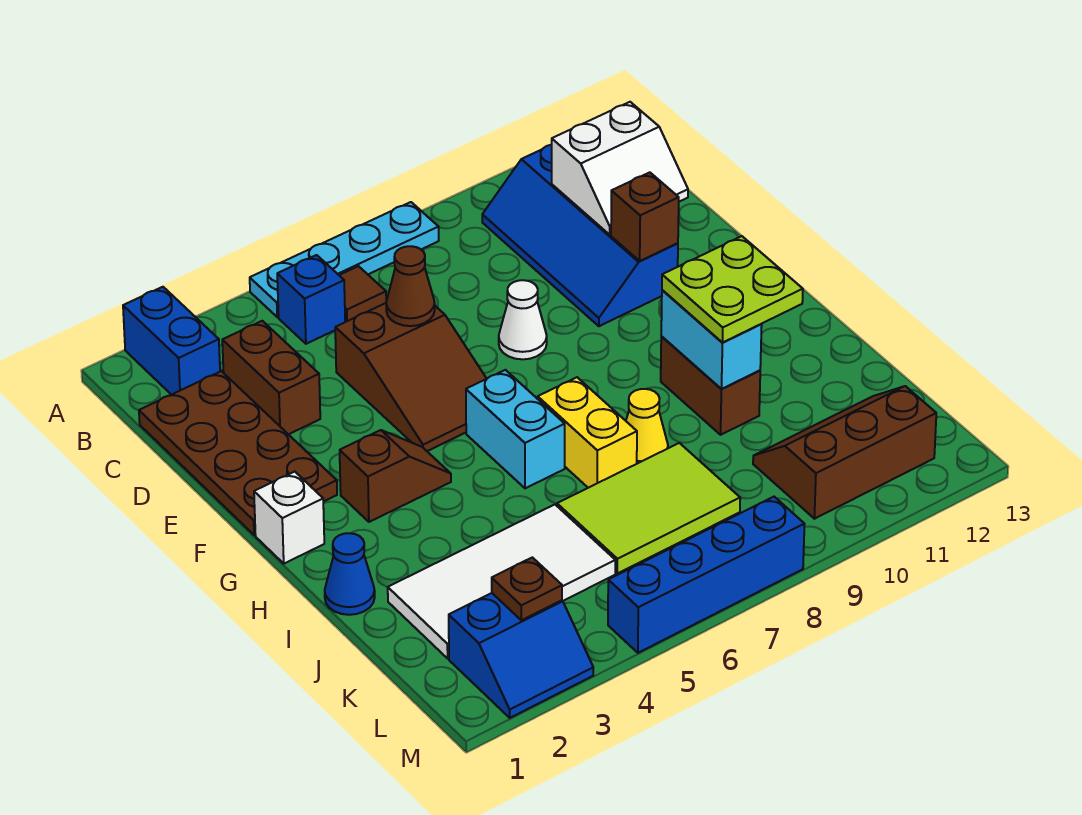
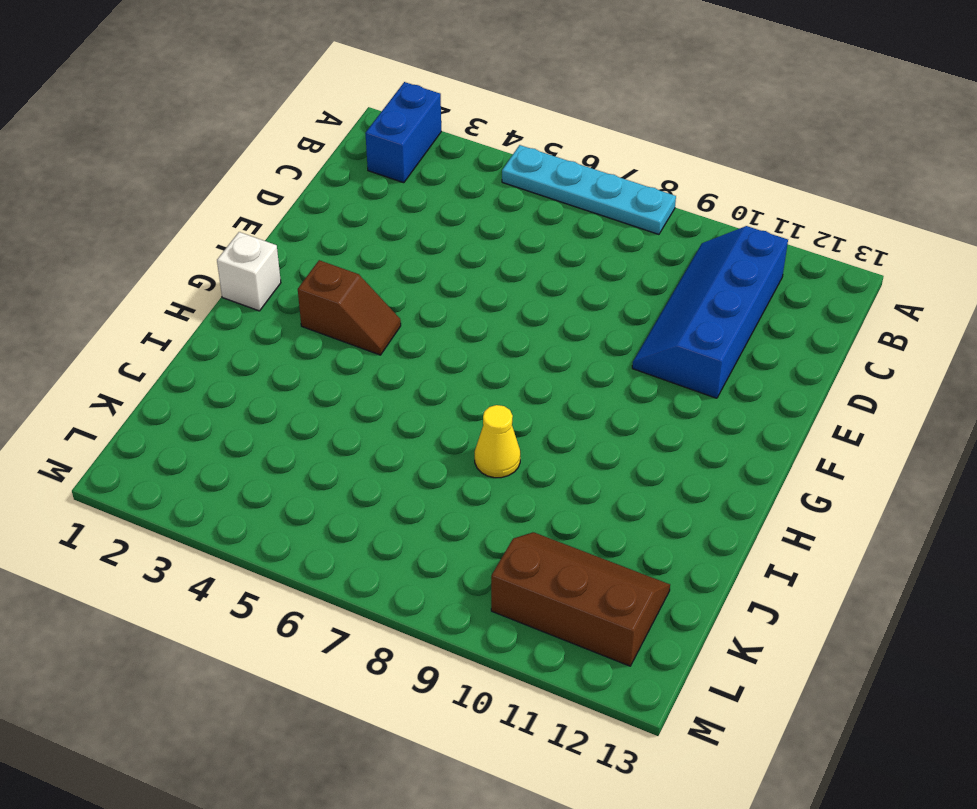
none -> blue 1x1 brick [277,255,345,344]
none -> brown 1x1 tile [339,266,386,322]
none -> brown 2x4 plate [139,371,337,535]

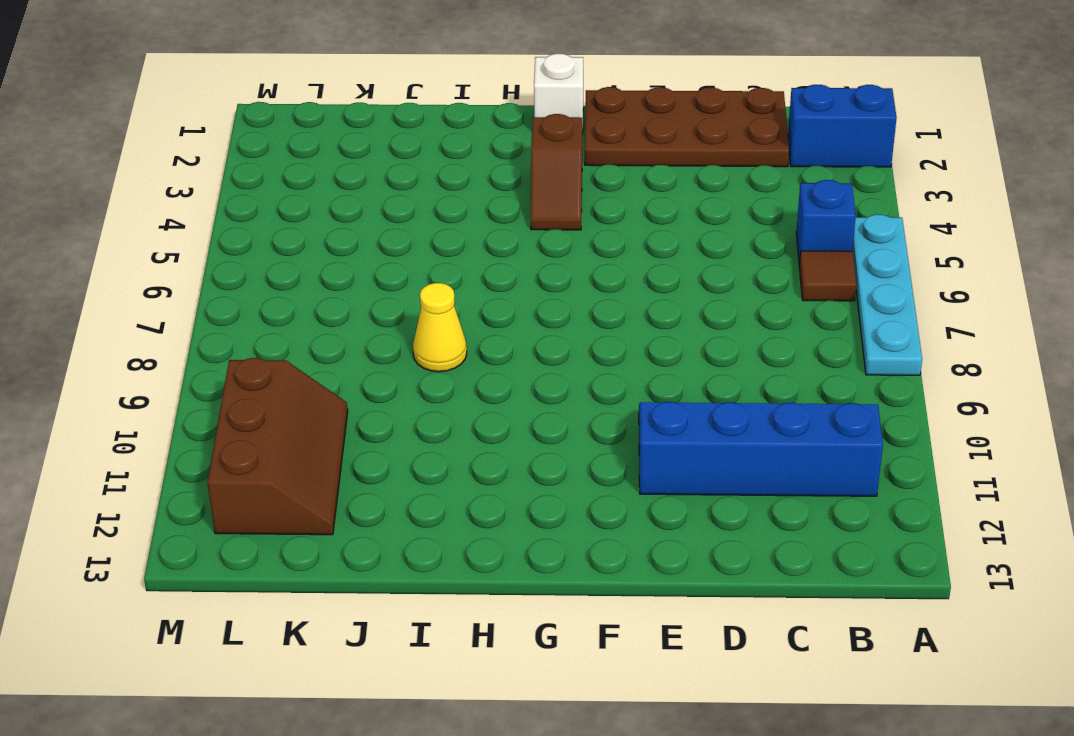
none -> brown 1x2 brick [222,321,320,434]
none -> brown 2x3 slope [335,303,487,451]
none -> white 1x1 cone [499,280,547,359]

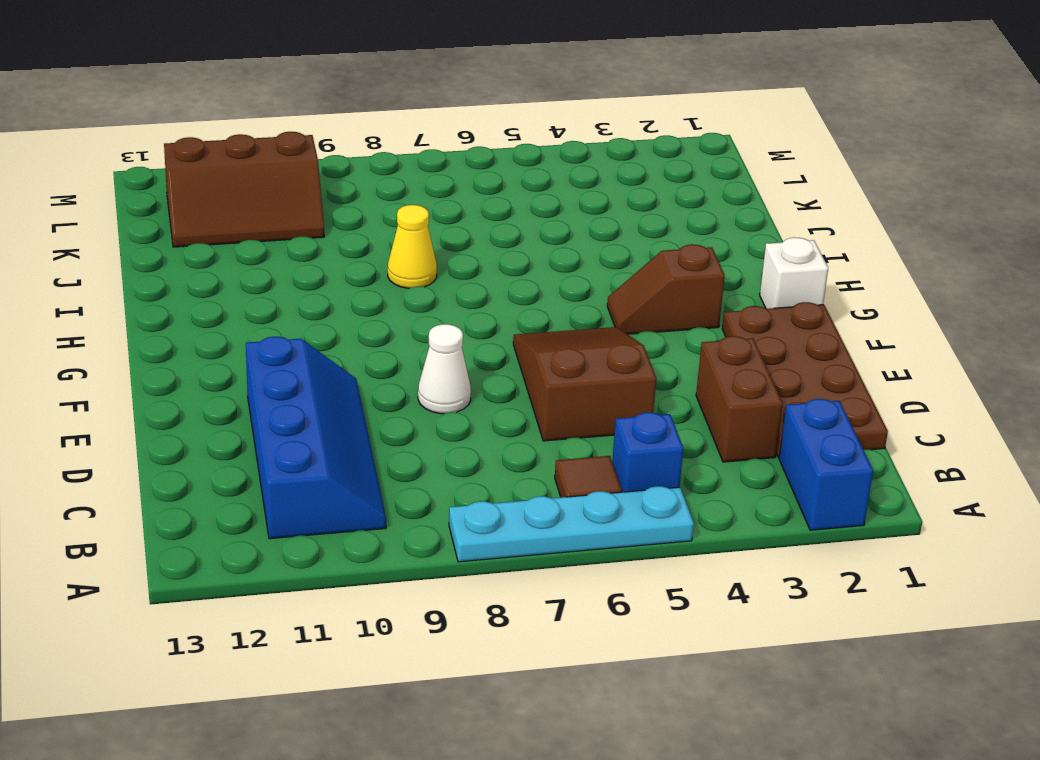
none -> cyan 1x2 brick [466,370,565,488]
none -> yellow 1x2 brick [538,377,637,488]
none -> brown 1x2 brick [661,337,760,435]

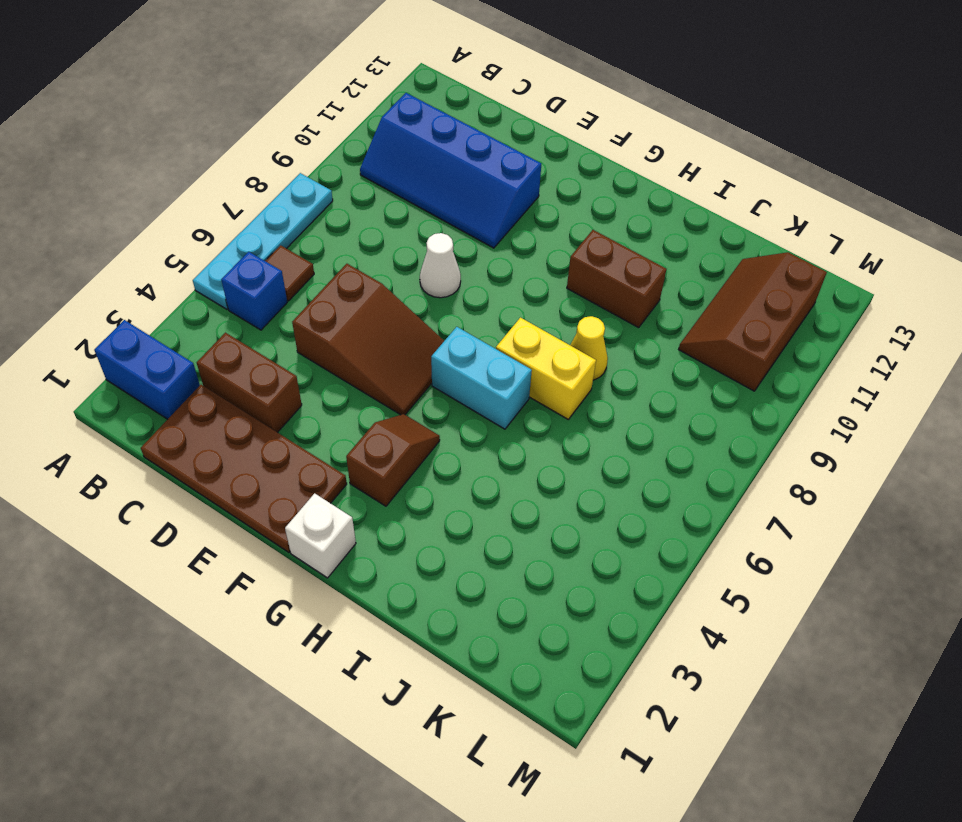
none -> blue 1x1 cone [325,533,375,615]
none -> white 2x4 tile [388,505,615,658]
none -> lime 2x3 tile [557,443,740,573]

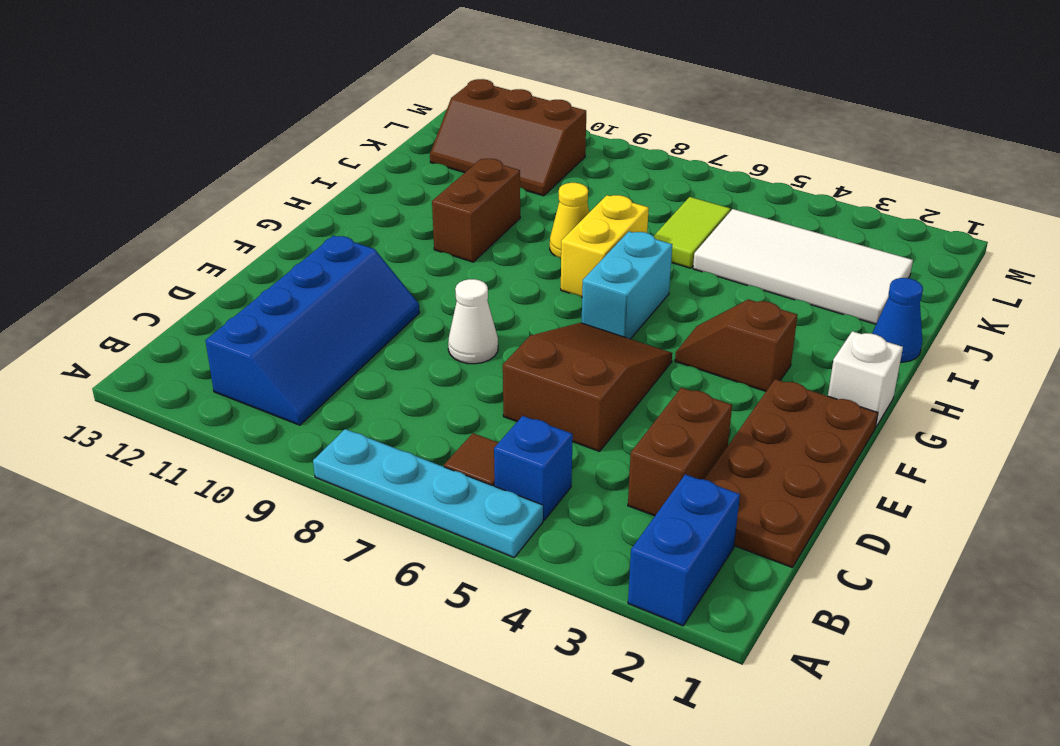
lime 1x2 tile [654,197,730,268] -> lime 2x3 tile [557,443,740,573]
none -> blue 2x2 slope [449,593,593,718]
none -> blue 1x4 brick [608,497,805,653]
none -> white 2x2 slope [552,102,688,234]

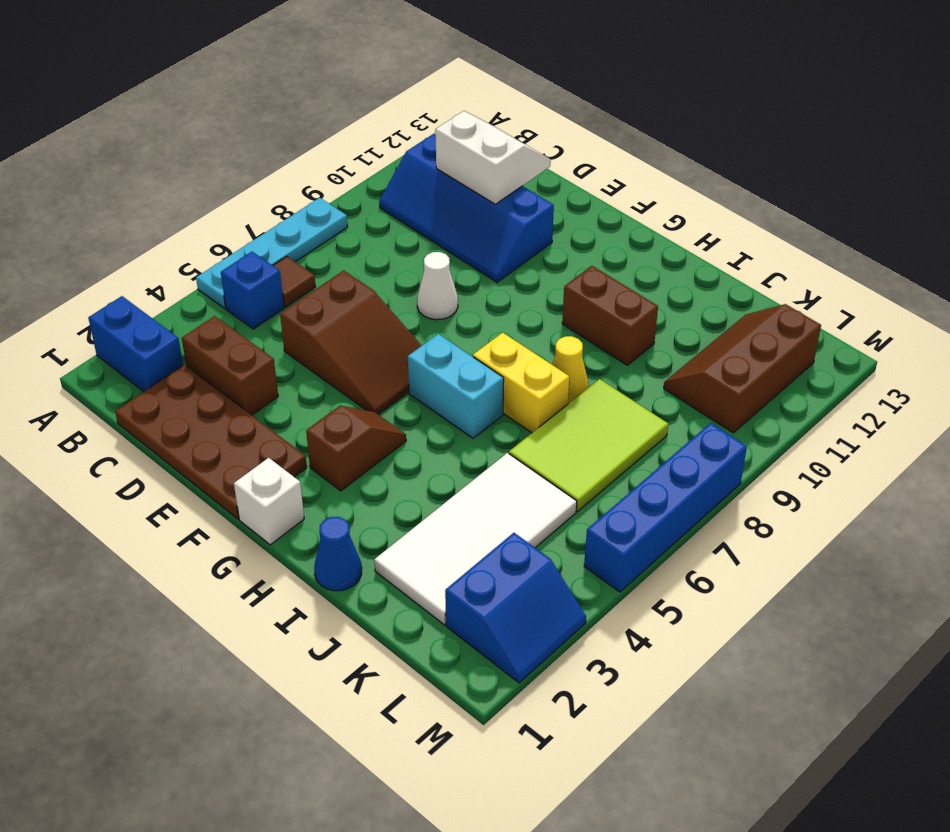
white 2x2 slope [435,111,551,204] -> white 2x2 slope turned to [552,102,688,234]
none -> brown 1x1 cone [386,246,435,326]
none -> brown 1x1 brick [611,172,679,261]
none -> cyan 1x2 brick [661,290,762,389]

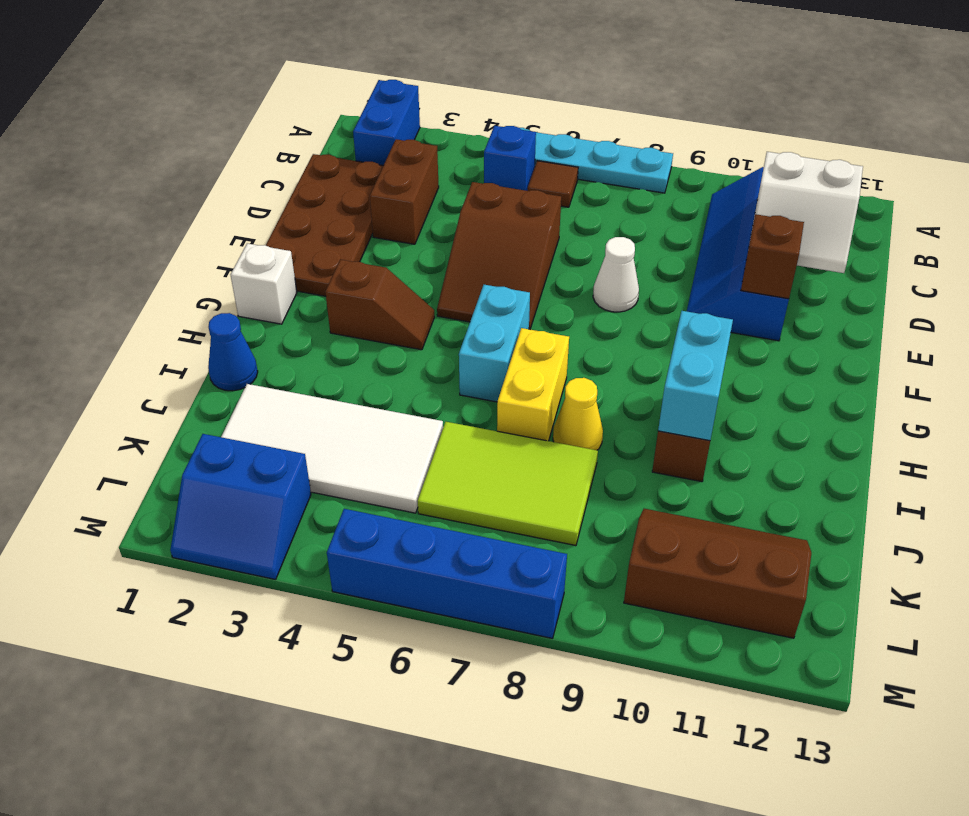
none -> brown 1x1 cone [386,246,435,326]
none -> brown 1x1 plate [492,557,562,620]
none -> lime 2x2 plate [662,236,803,343]

